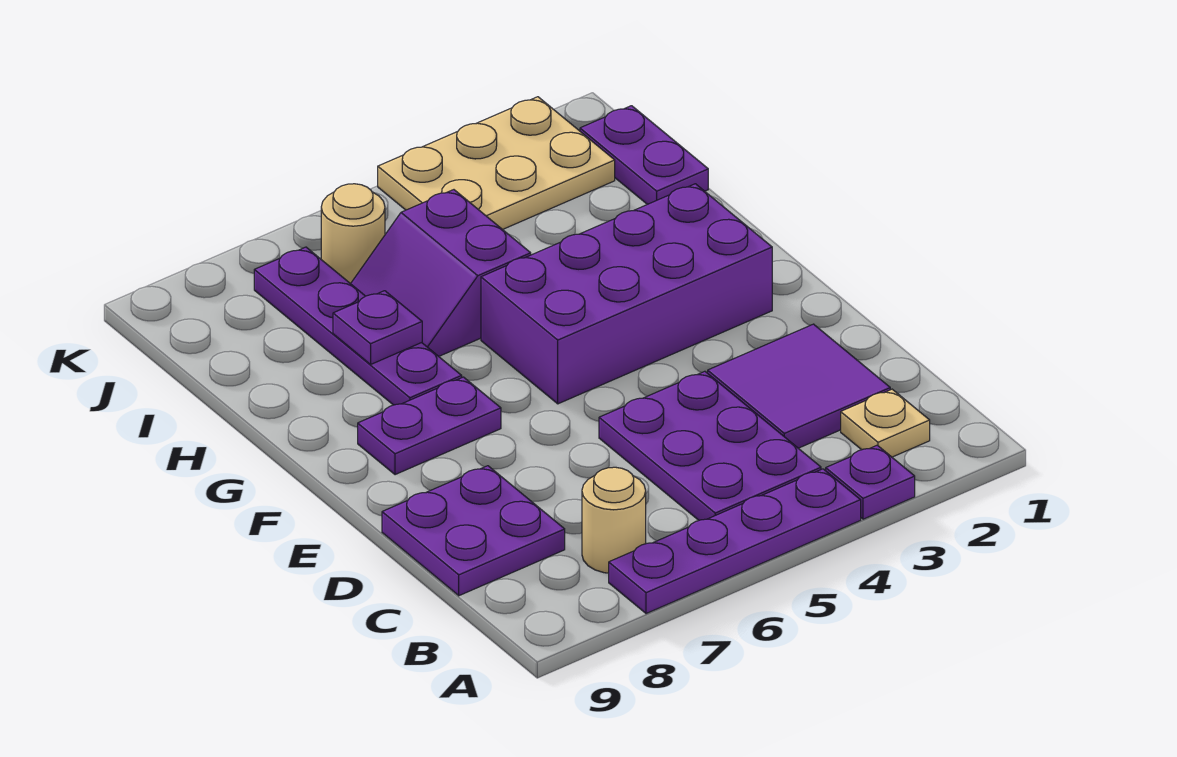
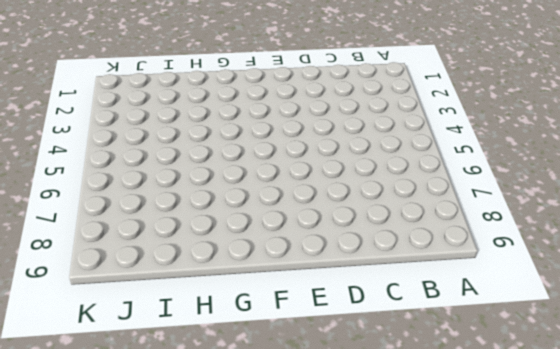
none -> purple 1x1 plate [826,445,915,519]
none -> purple 1x4 plate [609,469,861,614]
none -> tan 1x1 plate [841,389,930,457]

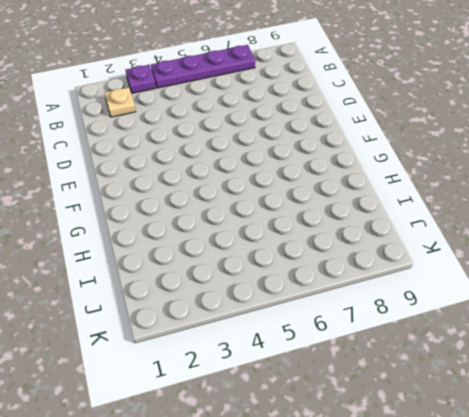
none -> purple 2x3 plate [599,371,821,520]
none -> tan 1x1 round brick [582,467,646,573]
none -> purple 2x2 tile [708,324,890,448]

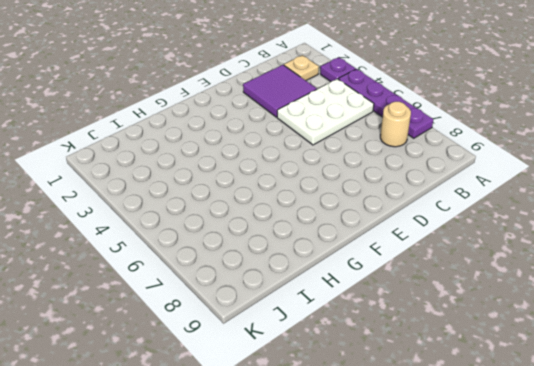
white 2x3 plate [277,79,374,145] -> purple 2x3 plate [599,371,821,520]
none -> purple 2x2 plate [382,466,565,596]
none -> purple 2x4 brick [481,184,772,404]
none -> purple 1x2 plate [358,377,501,475]

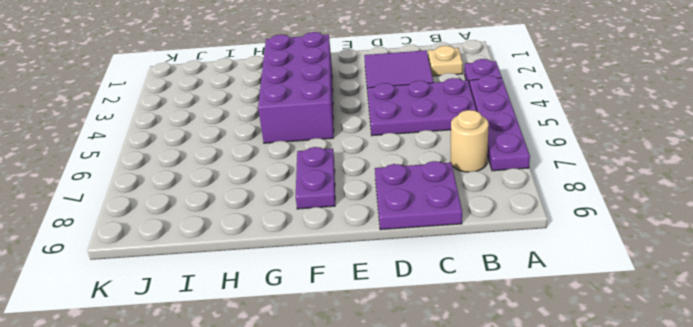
none -> purple 1x4 plate [254,247,462,405]
none -> purple 2x2 slope [351,190,531,356]
none -> purple 1x2 plate [580,106,708,204]

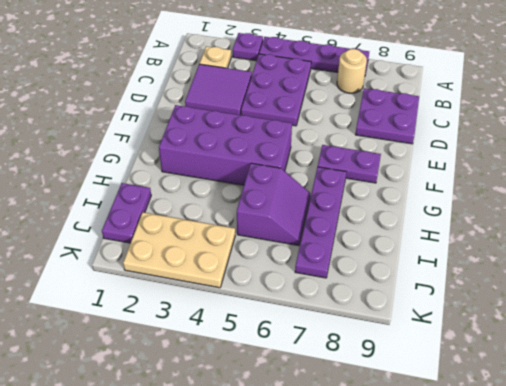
none -> tan 1x1 round brick [321,184,385,284]
none -> purple 1x1 plate [333,291,422,364]

